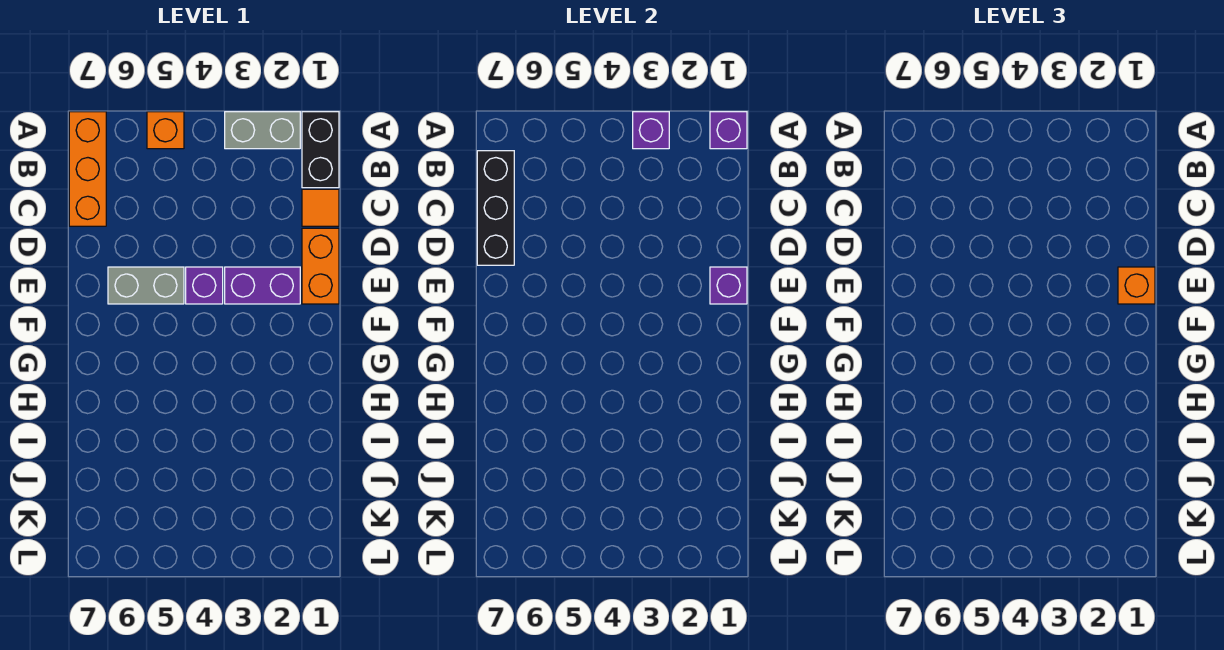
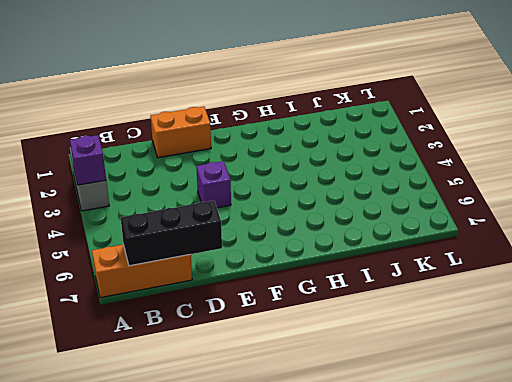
none -> black 1x2 brick [302,112,339,188]
none -> orange 1x1 brick [147,112,184,149]
none -> orange 1x1 tile [302,189,339,226]

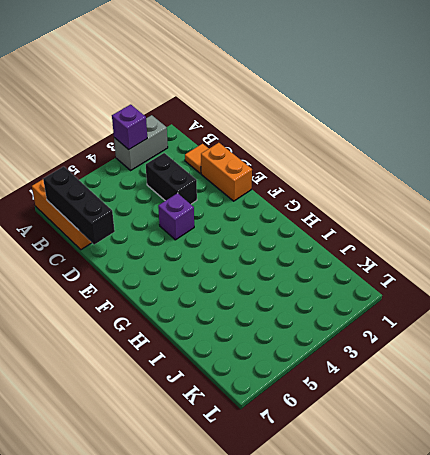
black 1x2 brick [146,153,197,204] -> black 1x2 brick moved to [302,112,339,188]
none -> orange 1x1 brick [147,112,184,149]
none -> purple 1x2 brick [225,267,300,304]
none -> grey 1x2 brick [108,267,184,304]

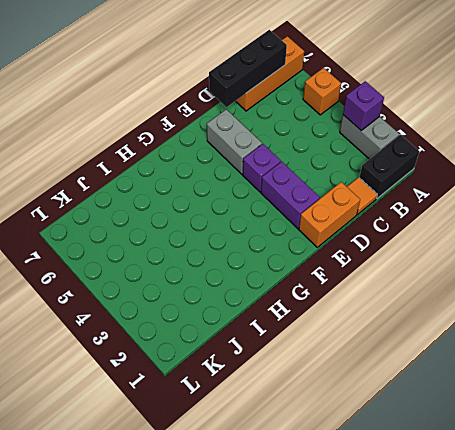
none -> purple 1x1 brick [710,112,747,149]
none -> purple 1x1 brick [710,267,747,304]
none -> orange 1x1 brick [1118,267,1155,304]

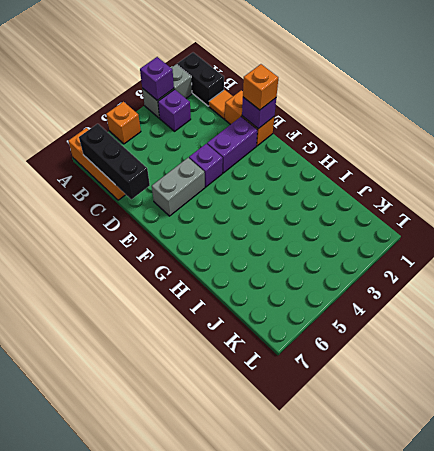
purple 1x1 brick [158,89,191,131] -> purple 1x1 brick moved to [710,112,747,149]

